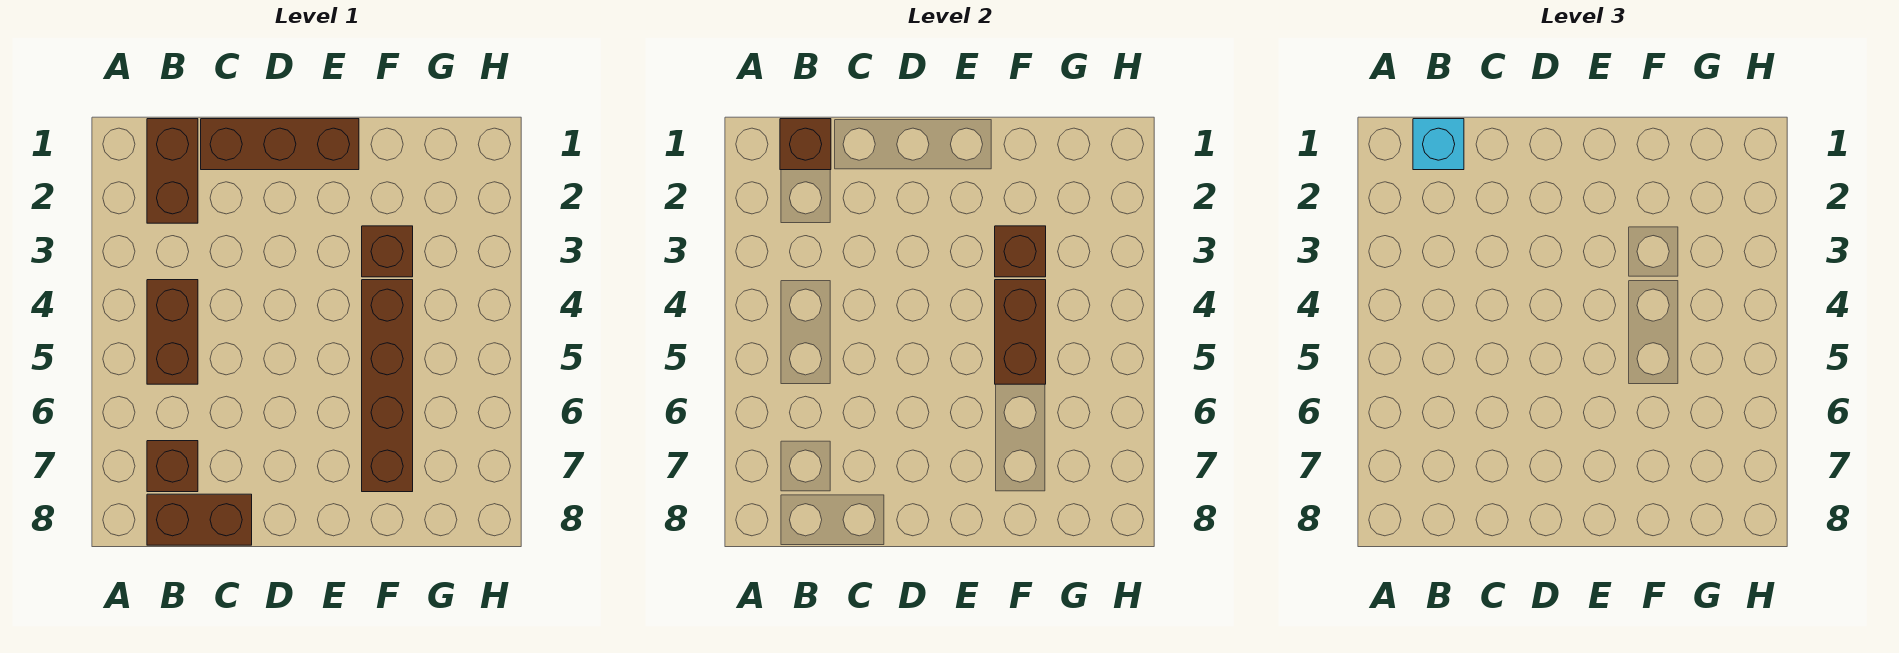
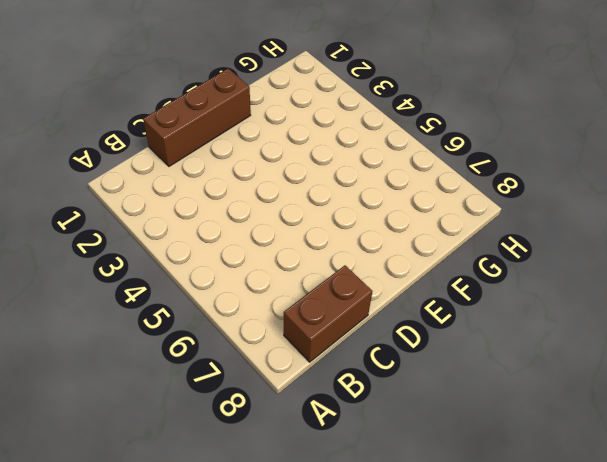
none -> brown 1x2 brick [147,119,198,223]
none -> brown 1x2 brick [147,280,198,384]

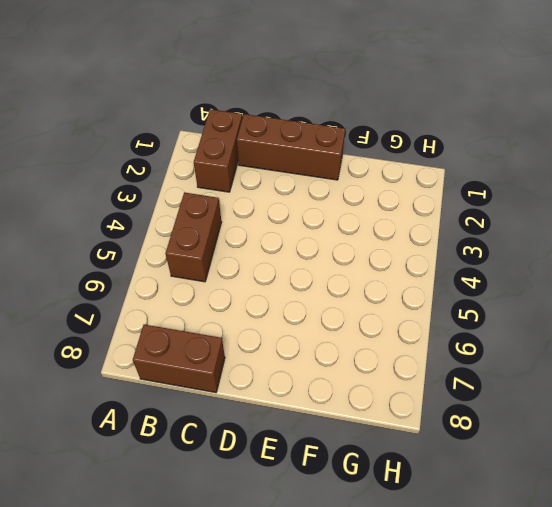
none -> brown 1x1 brick [147,441,198,492]
none -> brown 1x1 brick [362,226,413,277]

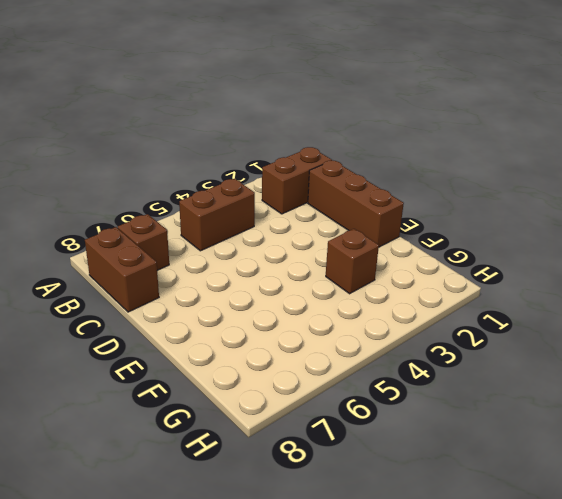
none -> brown 1x4 brick [362,280,413,492]
none -> brown 1x1 brick [780,119,831,170]

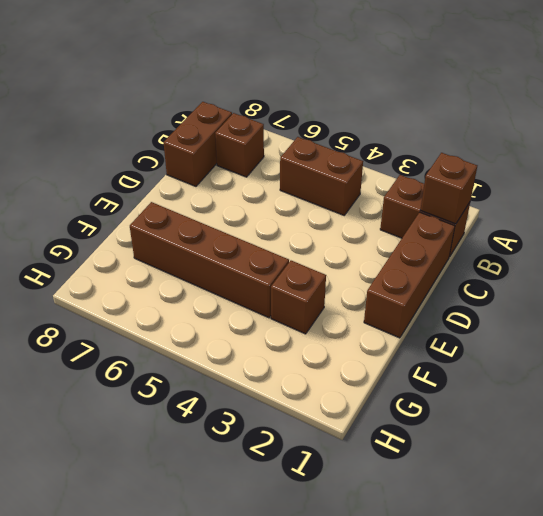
none -> brown 1x1 brick [995,226,1046,277]
none -> brown 1x2 brick [995,280,1046,384]

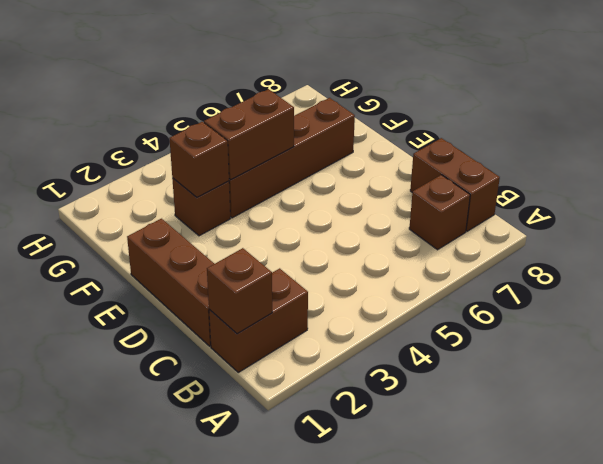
none -> brown 1x2 brick [147,280,198,384]
none -> cyan 1x1 brick [1413,119,1464,170]

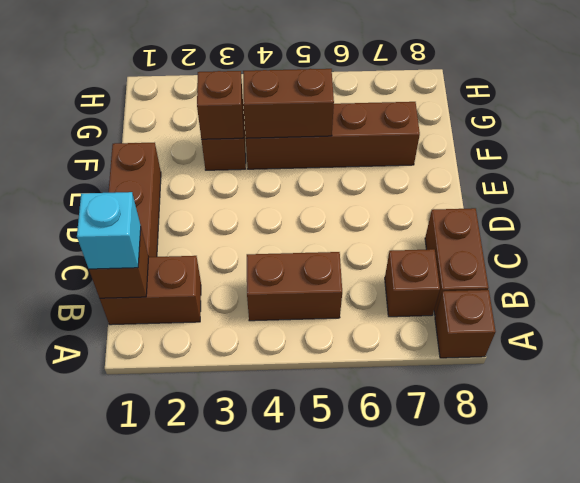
brown 1x1 brick [435,290,496,358] -> none

